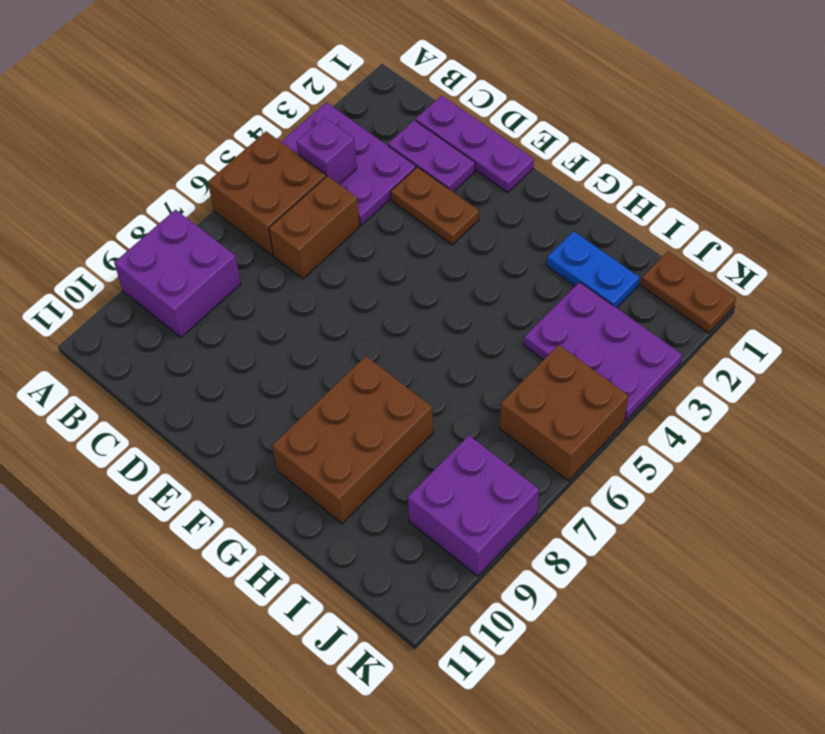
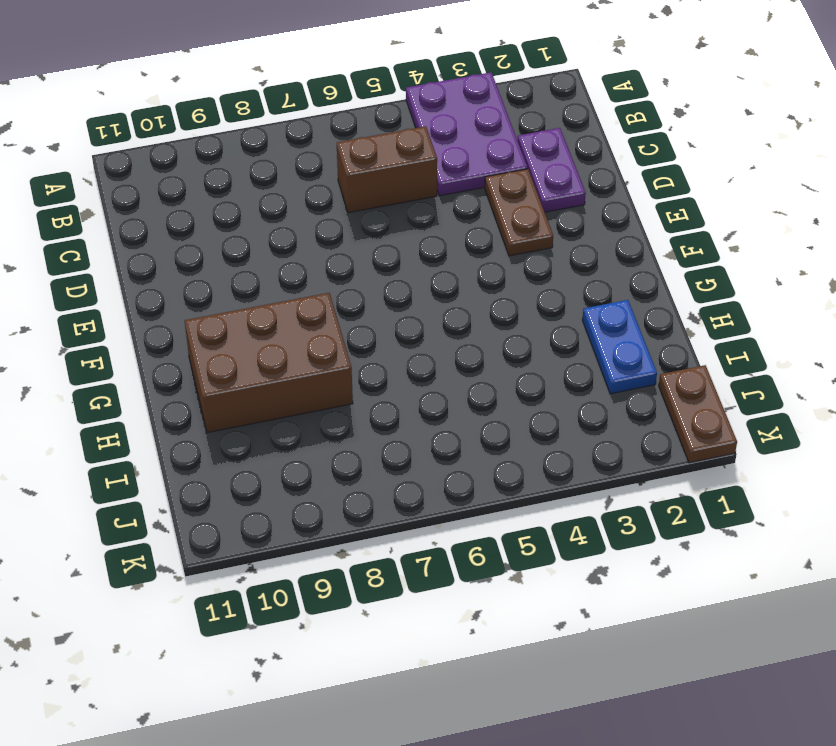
none -> brown 2x2 brick [208,131,326,255]
none -> purple 2x2 brick [114,210,241,337]
none -> purple 1x3 plate [416,96,534,192]

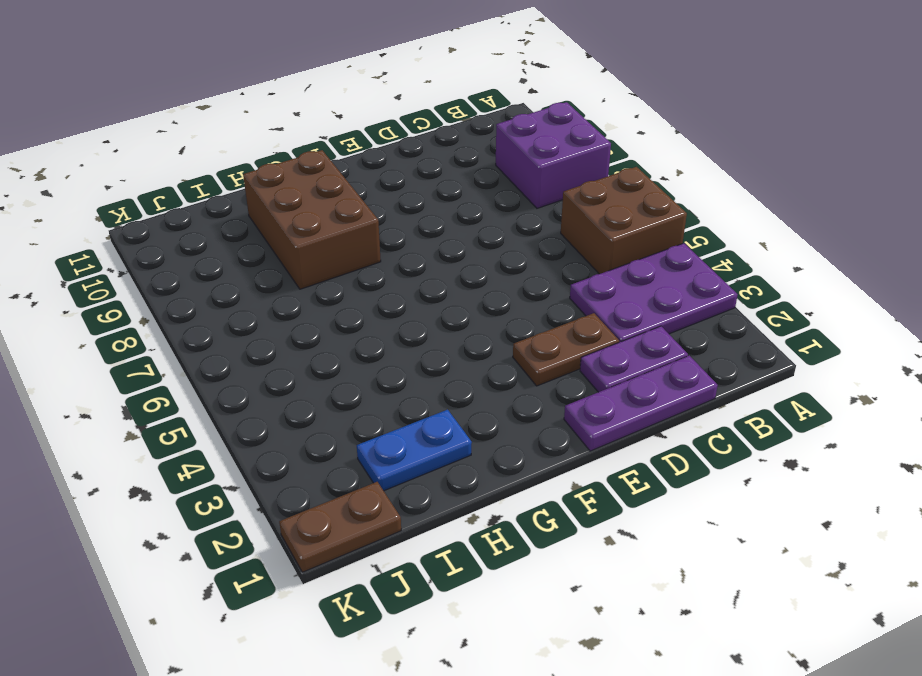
none -> brown 1x2 brick [269,176,360,279]
none -> purple 2x3 plate [524,282,682,420]
none -> brown 2x2 brick [500,345,628,481]

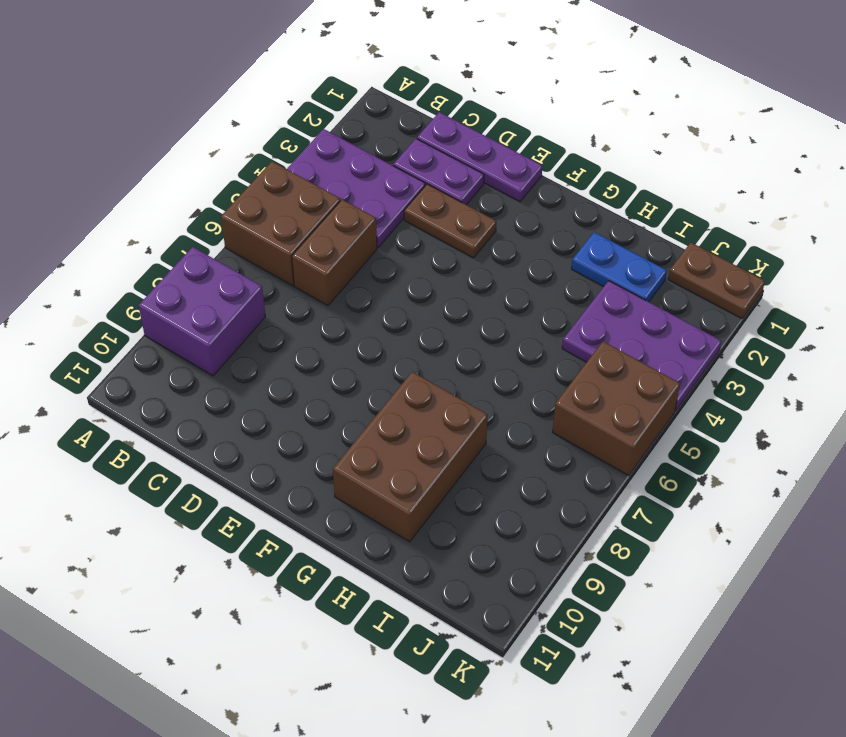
none -> purple 2x2 brick [408,435,539,576]
none -> purple 1x1 brick [297,117,357,184]

